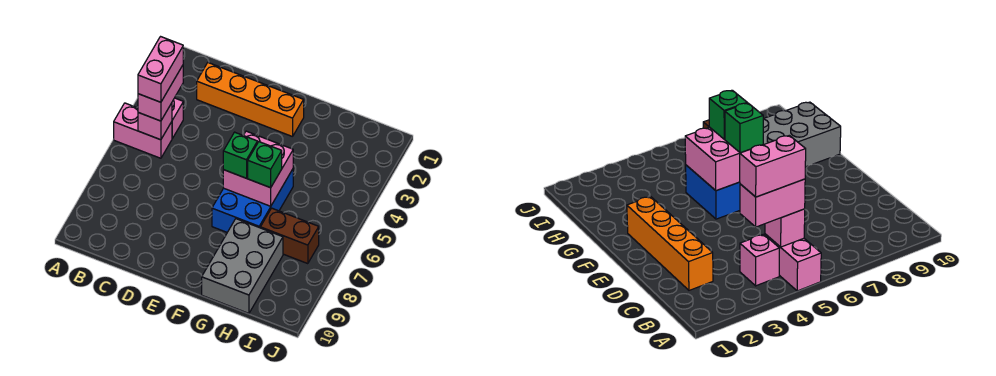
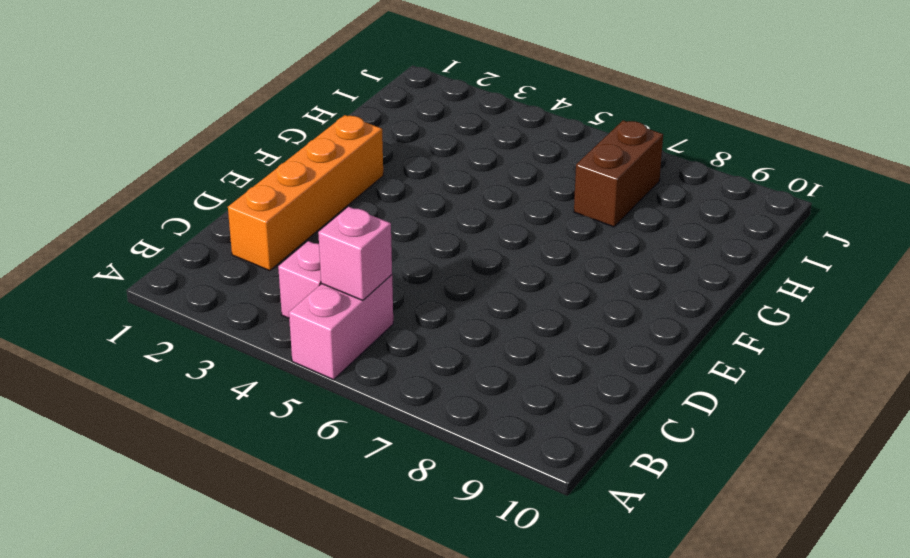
none -> blue 2x3 brick [212,169,293,232]
none -> grey 2x3 brick [202,219,283,313]
none -> pink 2x2 brick [223,131,293,206]

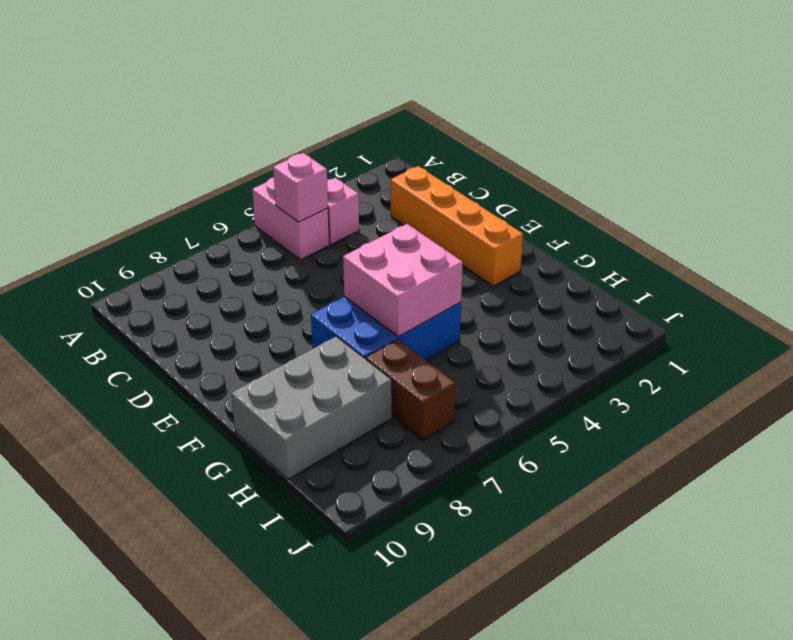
none -> pink 1x2 brick [138,65,183,121]
none -> green 1x1 brick [223,132,258,178]
none -> green 1x1 brick [248,142,282,188]

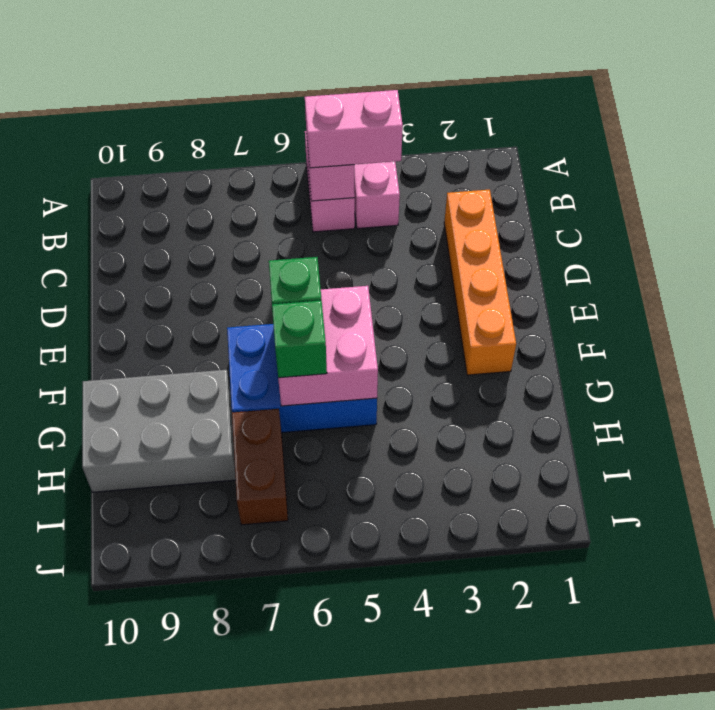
none -> pink 1x2 brick [138,37,183,102]

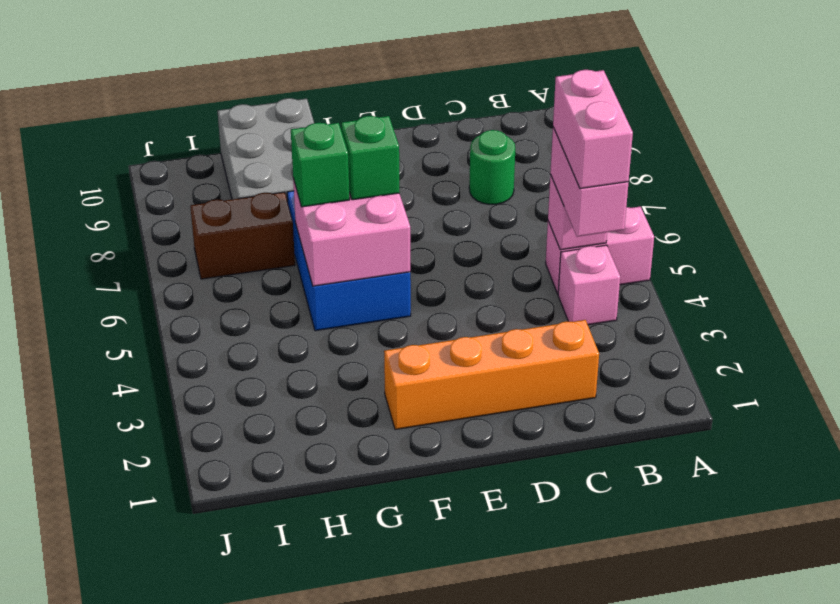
green 1x1 round brick [469,130,515,204] -> none

